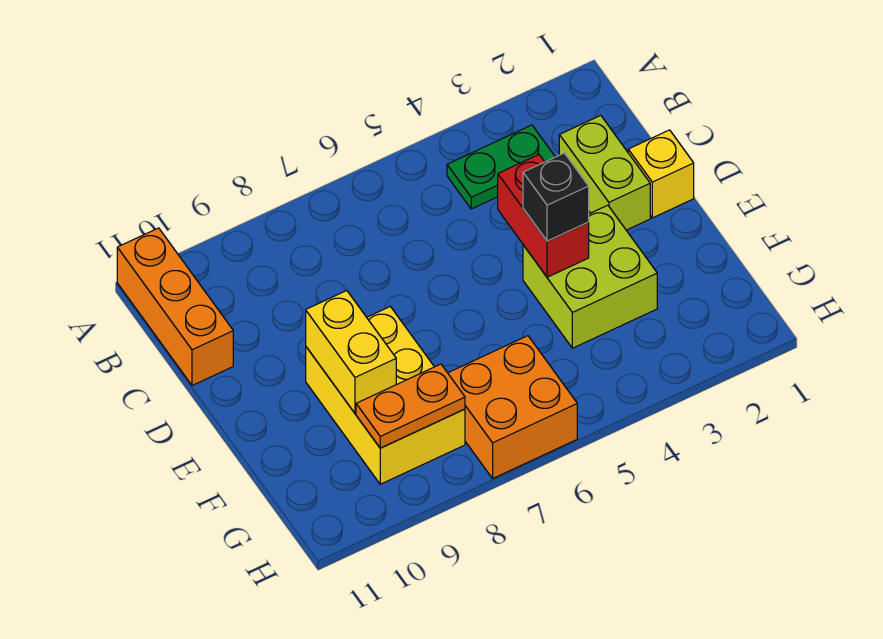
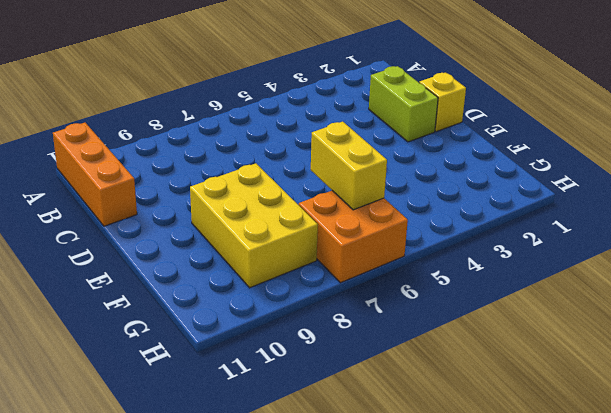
yellow 1x2 brick [311,122,387,210] -> yellow 1x2 brick moved to [306,291,396,413]
none -> green 1x2 plate [447,125,555,209]
none -> lime 2x2 brick [523,205,657,348]

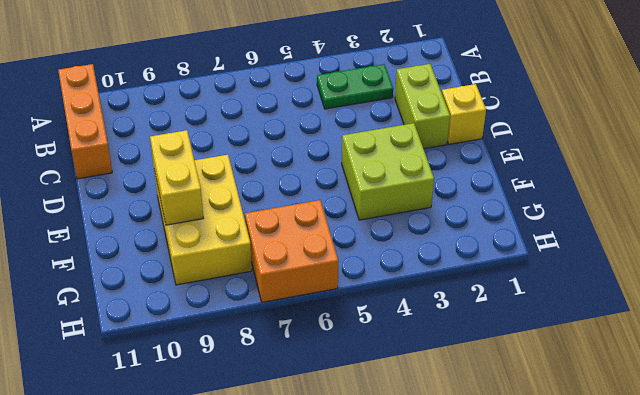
none -> red 1x2 brick [498,155,589,277]
none -> orange 1x2 plate [356,364,465,448]

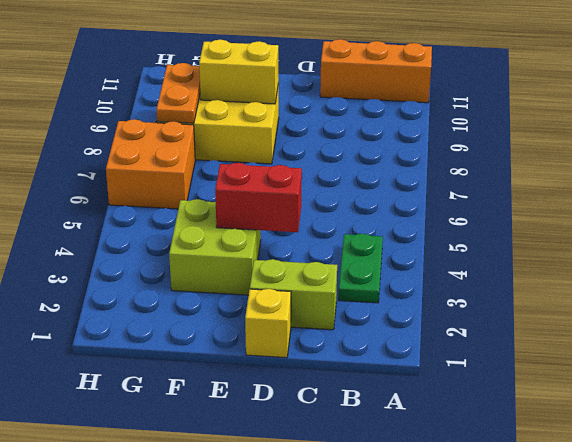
none -> black 1x1 brick [523,153,589,241]

